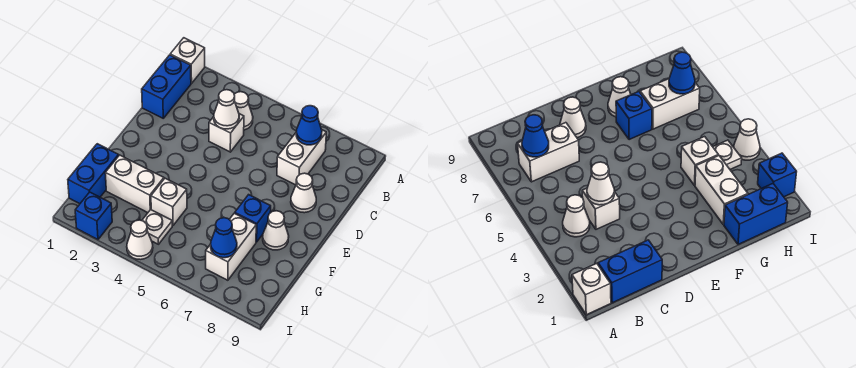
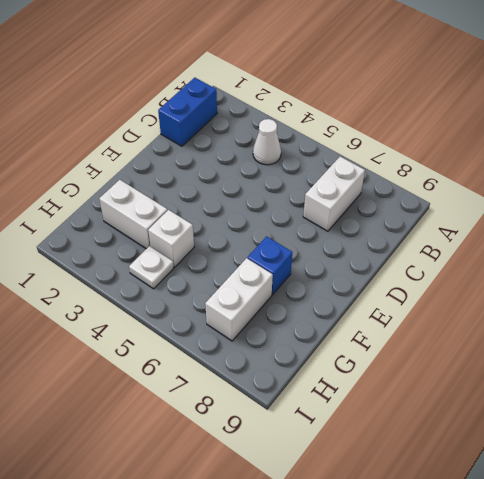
none -> white 1x1 brick [170,38,205,84]
none -> white 1x1 brick [209,114,244,152]
none -> white 1x1 cone [291,173,316,213]

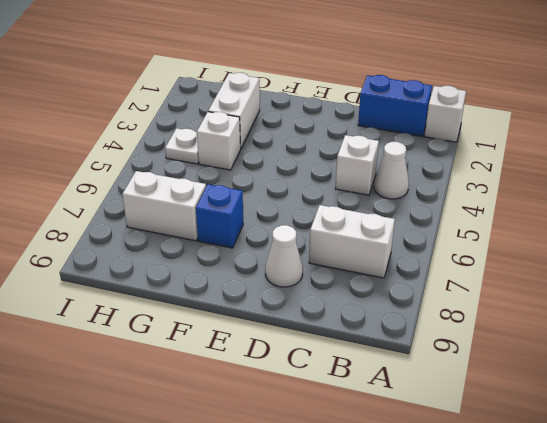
none -> white 1x1 cone [263,211,289,250]
none -> blue 1x2 brick [68,144,119,204]
none -> blue 1x1 brick [75,192,112,240]

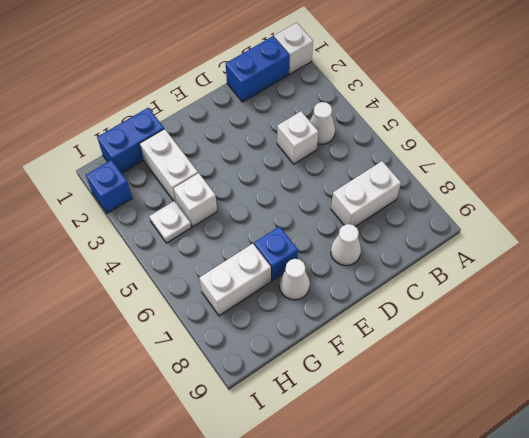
none -> white 1x1 cone [127,220,153,260]
none -> blue 1x1 cone [296,106,322,145]
none -> white 1x1 cone [214,90,239,129]

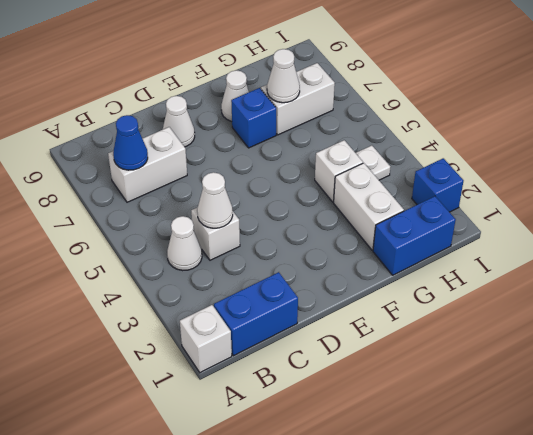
white 1x1 cone [267,49,300,103] -> white 1x1 cone moved to [127,220,153,260]
none -> blue 1x1 cone [211,218,237,258]

